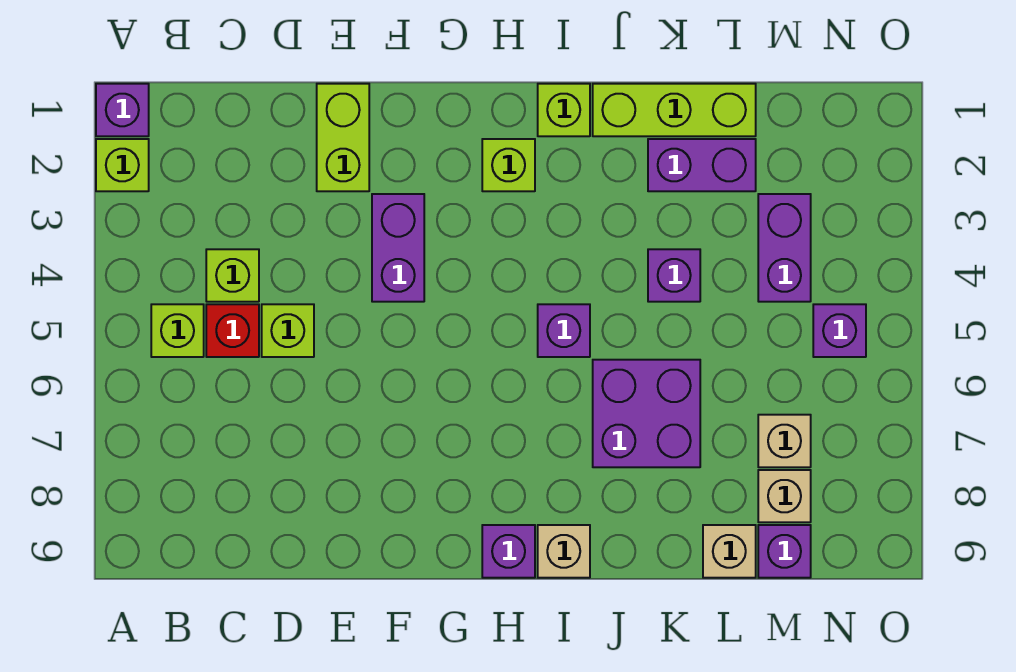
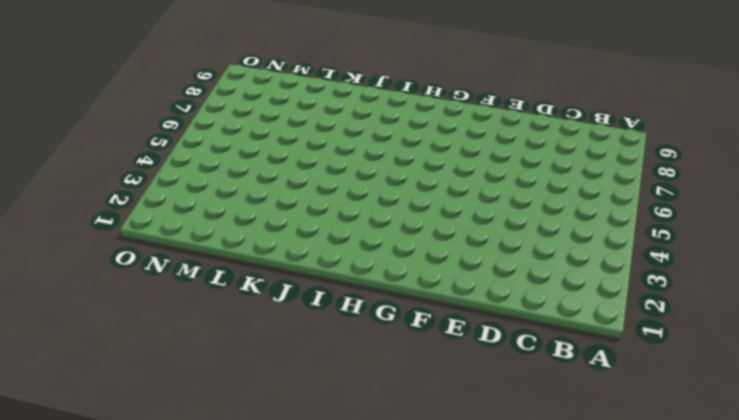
none -> purple 1x1 brick [96,84,149,136]
none -> lime 1x1 brick [96,139,149,191]
none -> lime 1x1 brick [151,304,204,357]

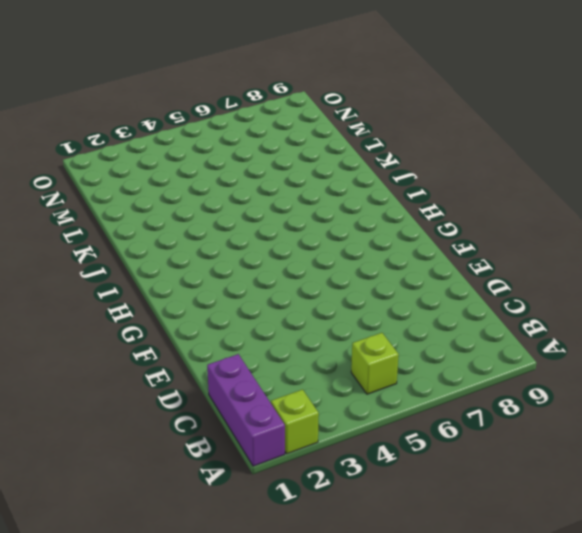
purple 1x3 brick [207,354,285,466] -> purple 1x1 brick [96,84,149,136]
none -> lime 1x1 brick [206,249,259,302]
none -> red 1x1 brick [206,304,259,357]
none -> lime 1x1 brick [262,304,314,357]

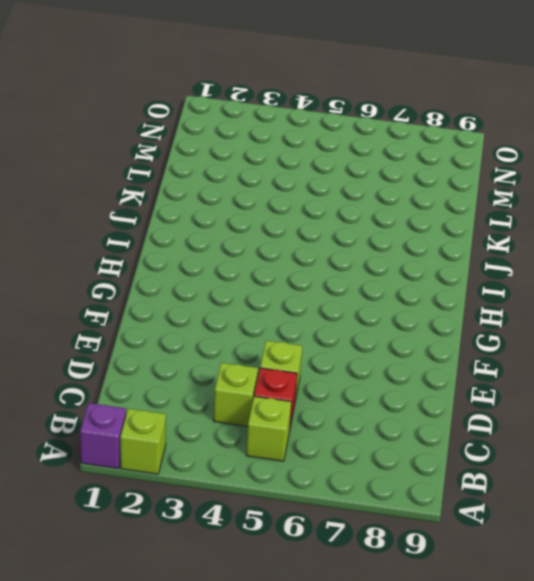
none -> lime 1x2 brick [317,84,369,191]
none -> purple 1x2 brick [372,194,424,302]
none -> lime 1x1 brick [482,139,535,191]

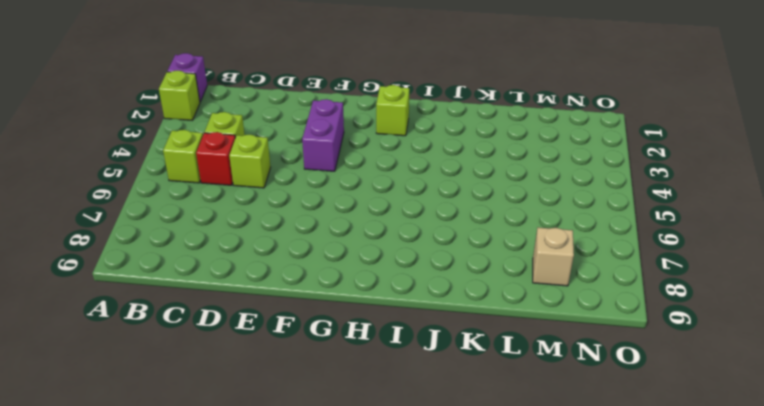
none -> lime 1x2 brick [317,84,369,191]
none -> purple 1x1 brick [482,525,535,578]
none -> lime 1x1 brick [538,84,590,136]

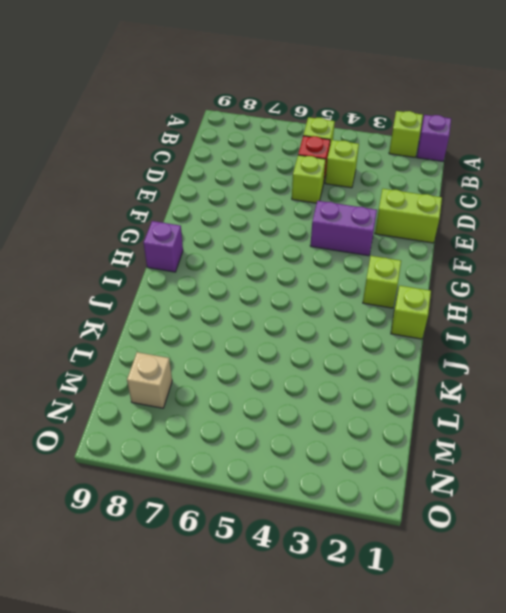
none -> purple 1x1 brick [538,304,590,357]
none -> tan 1x1 brick [538,525,590,578]
none -> lime 1x3 brick [593,84,756,136]

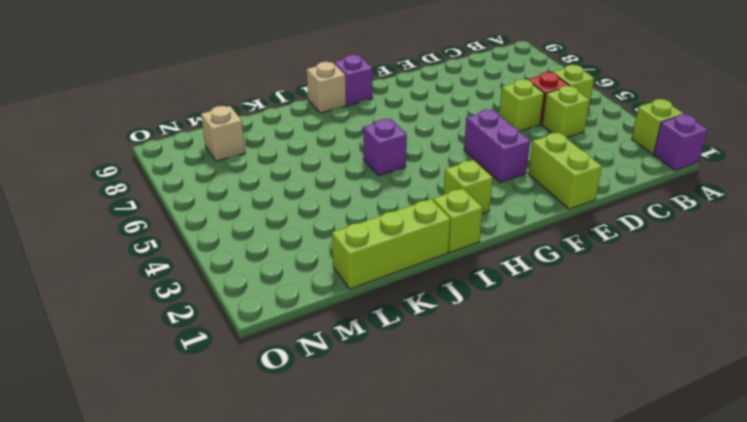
none -> purple 2x2 brick [593,360,700,467]
none -> purple 1x2 brick [648,139,756,191]
none -> purple 1x1 brick [648,249,700,302]

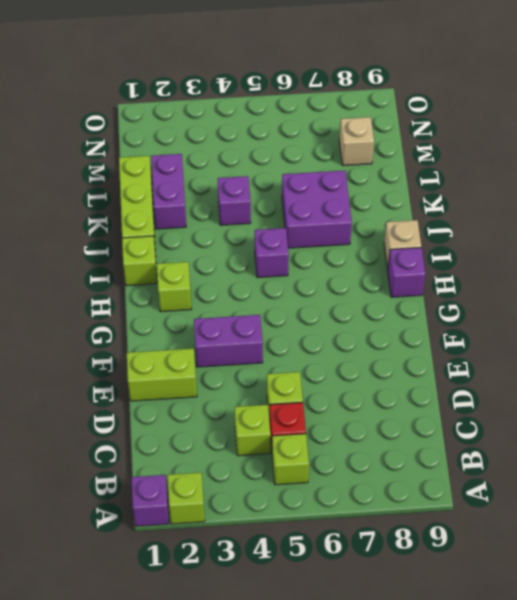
none -> tan 1x1 brick [703,525,756,578]
none -> purple 1x2 brick [758,194,811,302]
none -> tan 1x1 brick [758,415,811,467]

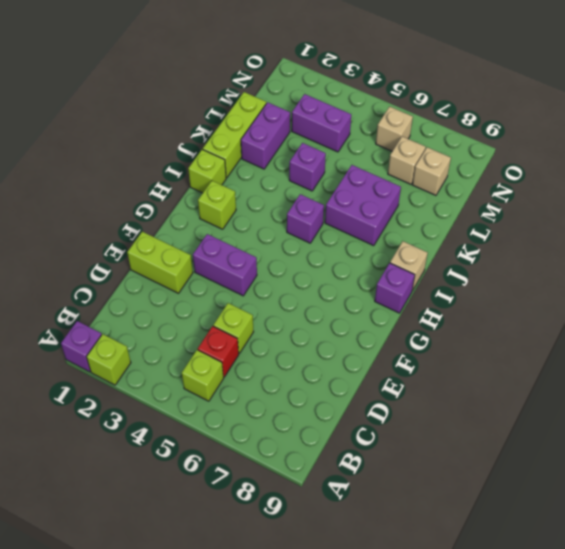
tan 1x1 brick [376,107,413,151] -> tan 1x1 brick moved to [703,525,756,578]
none -> lime 1x1 brick [206,249,259,302]
none -> purple 1x1 brick [758,525,811,578]
none -> purple 1x1 brick [813,304,866,357]

